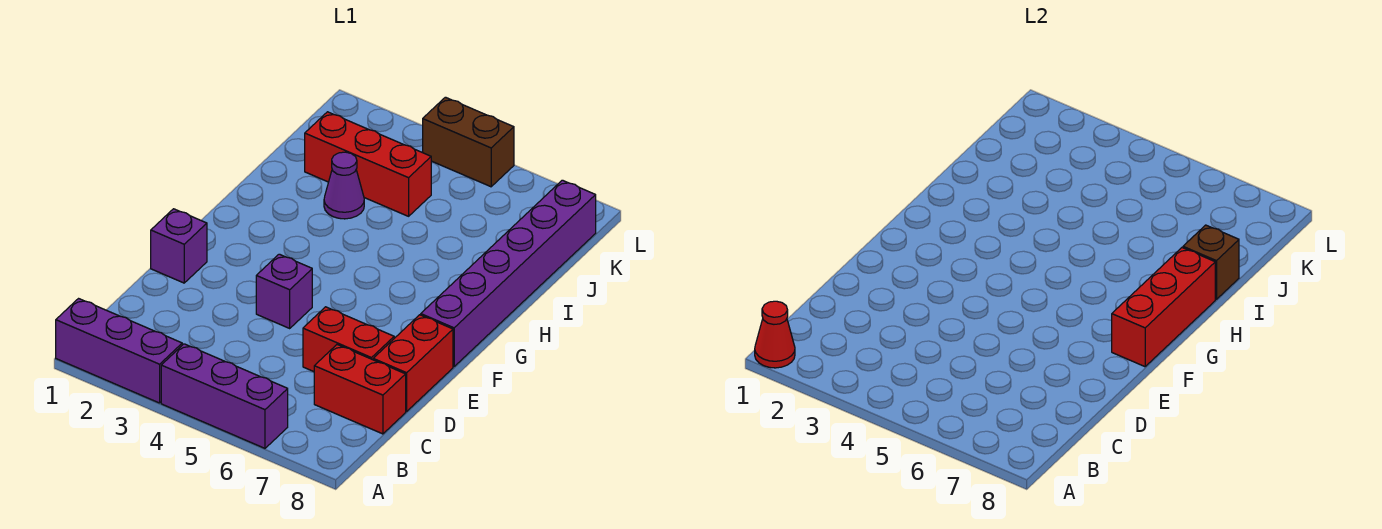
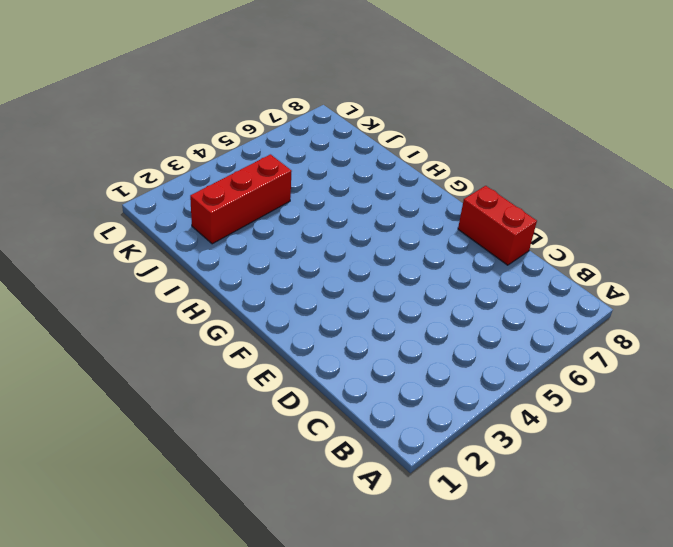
none -> purple 1x3 brick [56,299,182,403]
none -> purple 1x3 brick [161,344,288,448]
none -> red 1x2 brick [314,345,406,434]

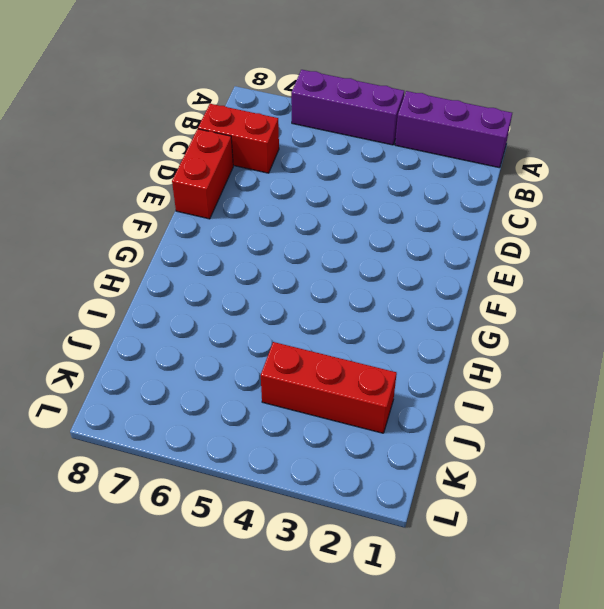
none -> red 1x2 brick [303,307,394,372]
none -> purple 1x1 brick [151,209,207,283]
none -> purple 1x1 brick [256,254,312,328]

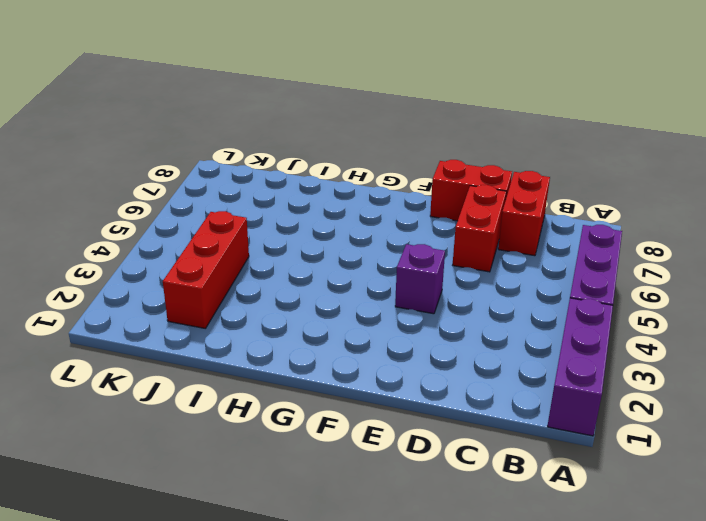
none -> purple 1x1 brick [151,209,207,283]
none -> purple 1x6 brick [421,180,596,367]
none -> purple 1x1 cone [324,152,364,219]

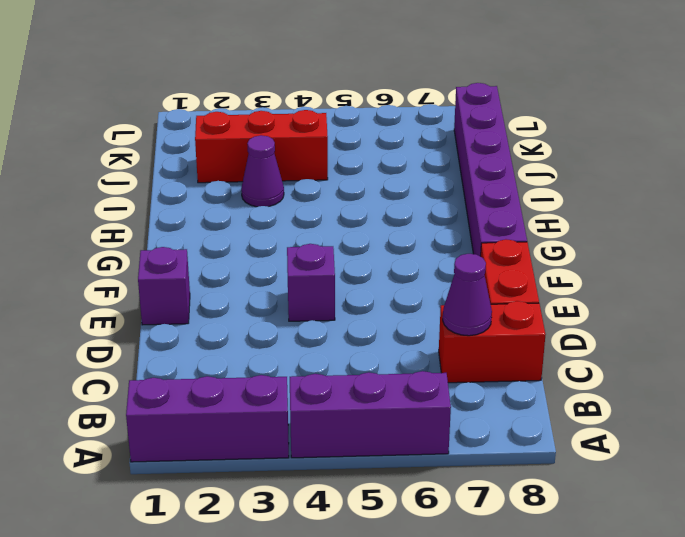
purple 1x1 cone [443,254,492,336] -> none
none -> red 1x2 brick [303,307,394,372]
none -> brown 1x2 brick [423,97,514,187]
none -> red 1x1 cone [755,301,795,368]

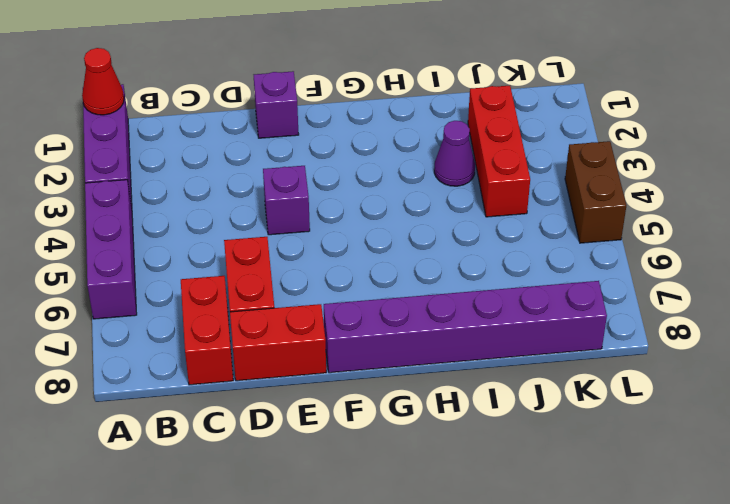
none -> red 1x3 brick [1112,248,1215,367]
none -> brown 1x1 brick [1183,225,1239,299]

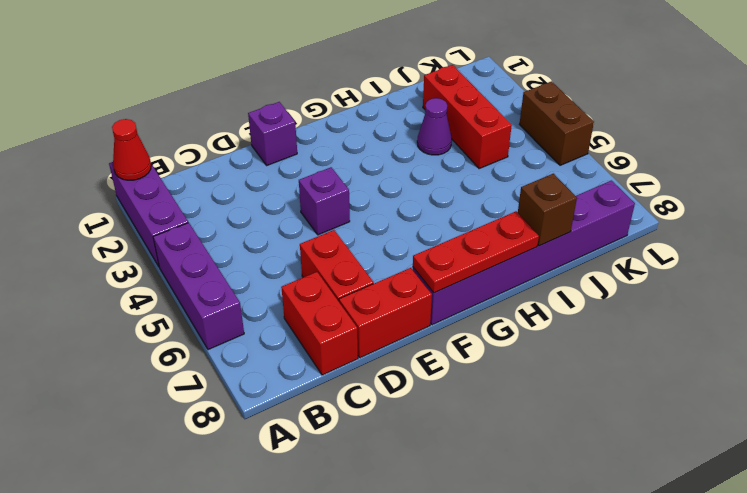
red 1x3 plate [413,211,539,293] -> red 1x3 brick [1112,248,1215,367]

